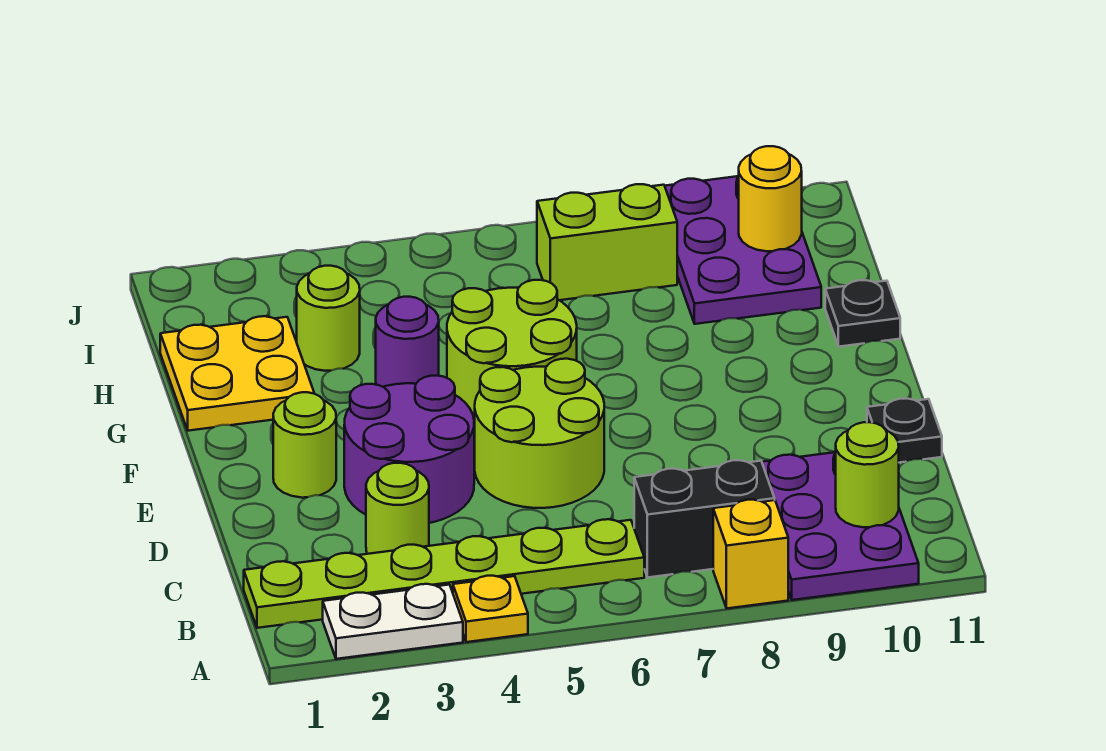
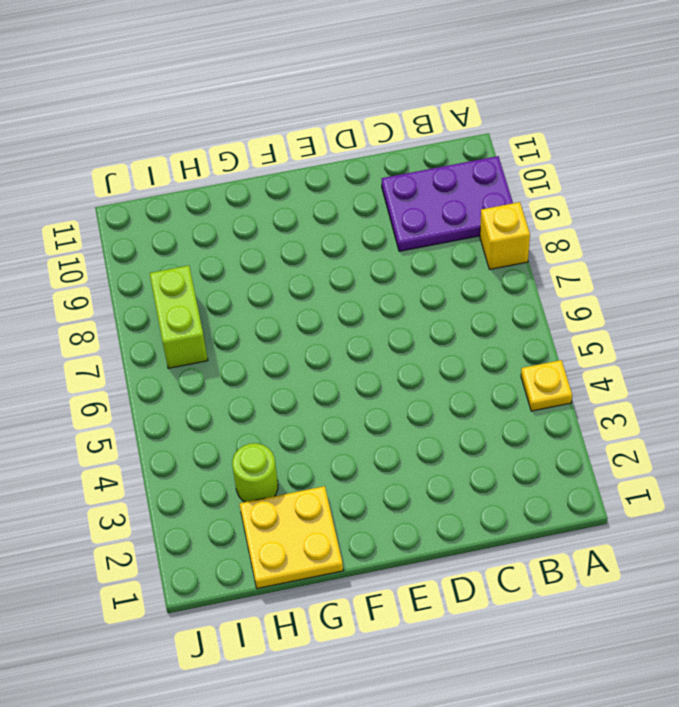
none -> white 1x2 plate [323,584,463,659]
none -> lime 1x6 plate [244,519,644,628]
none -> black 1x2 brick [634,460,775,577]

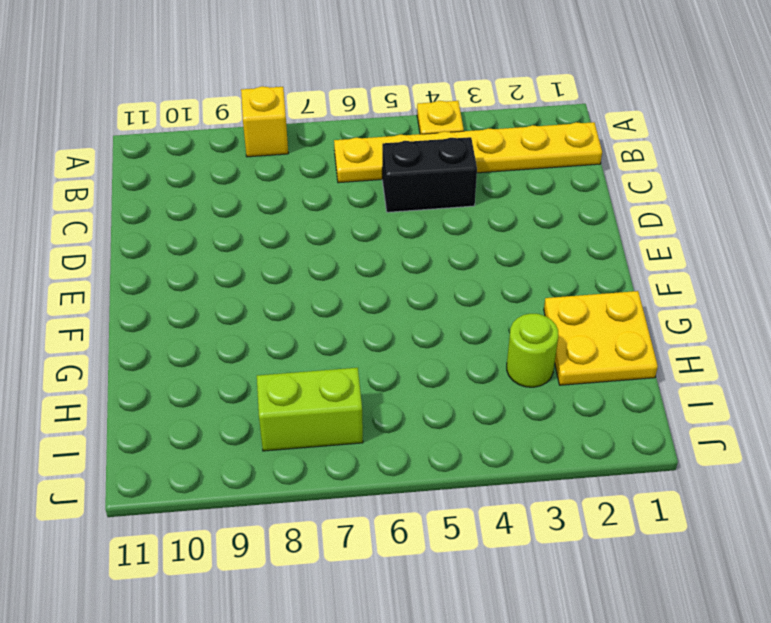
yellow 1x6 plate [334,122,602,183] -> lime 1x6 plate [244,519,644,628]
black 1x2 brick [382,137,477,212] -> black 1x2 brick moved to [634,460,775,577]
none -> white 1x2 plate [323,584,463,659]
none -> purple 2x3 plate [762,452,919,600]
none -> lime 1x1 round brick [366,463,429,554]

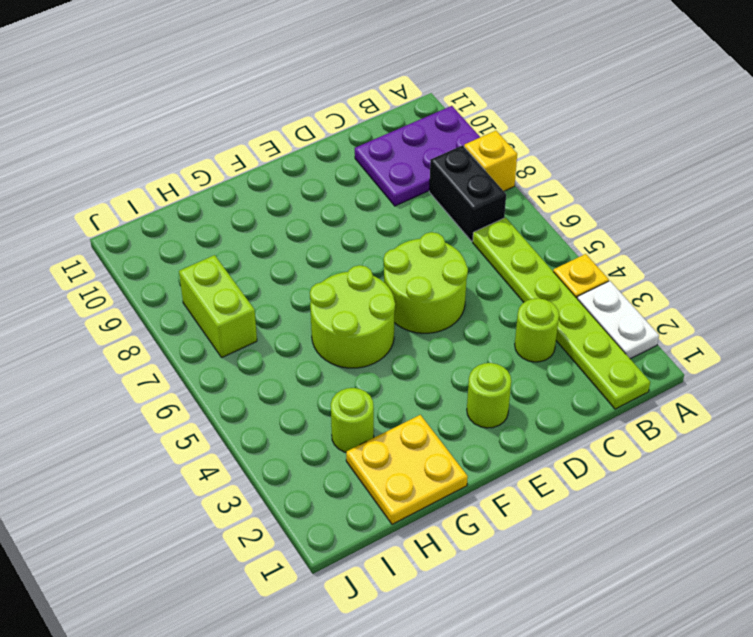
none -> purple 2x2 round brick [344,376,474,523]
none -> black 1x1 plate [867,399,942,463]
none -> purple 1x1 round brick [376,297,439,387]

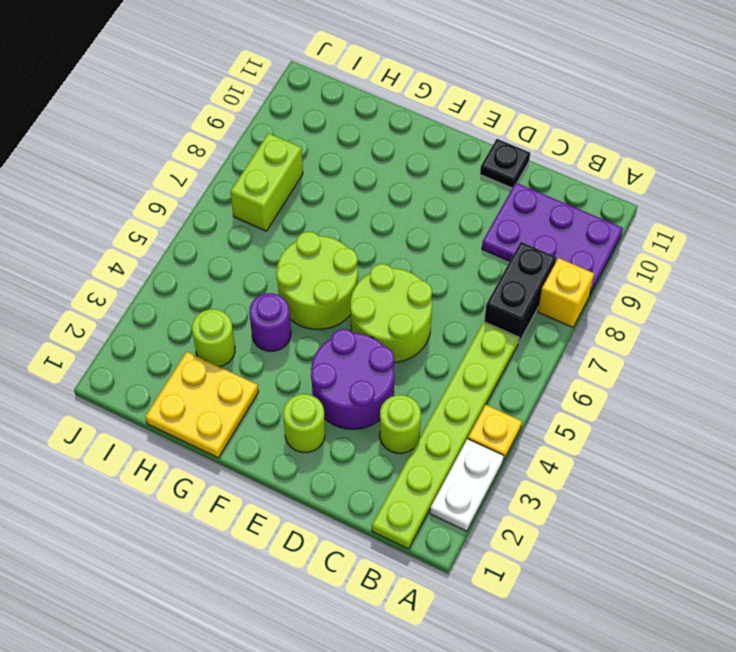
none -> black 1x1 plate [825,280,900,347]
none -> purple 2x3 plate [665,176,821,324]
none -> lime 1x1 round brick [836,422,899,527]

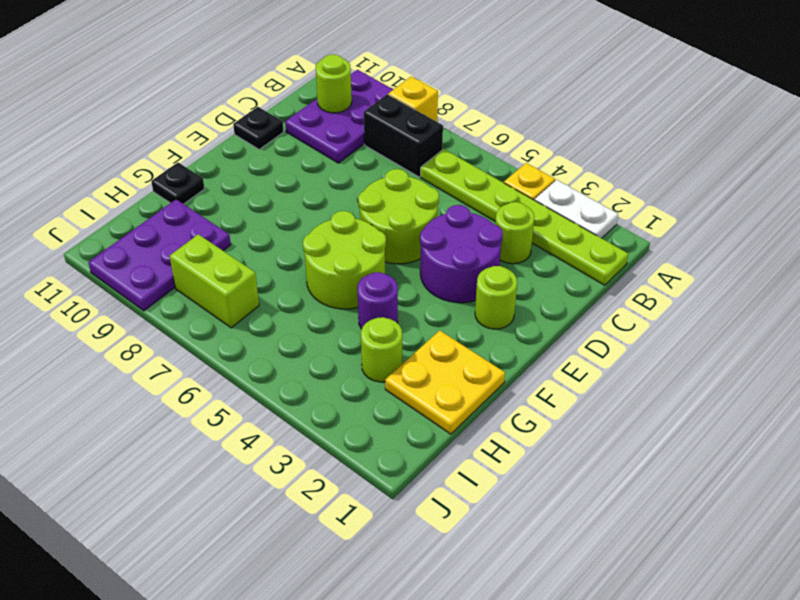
none -> yellow 1x1 round brick [739,146,802,251]

